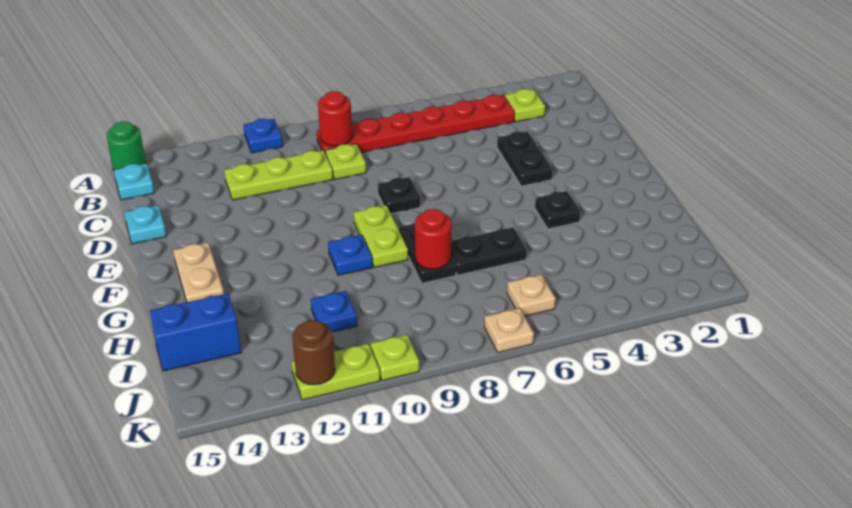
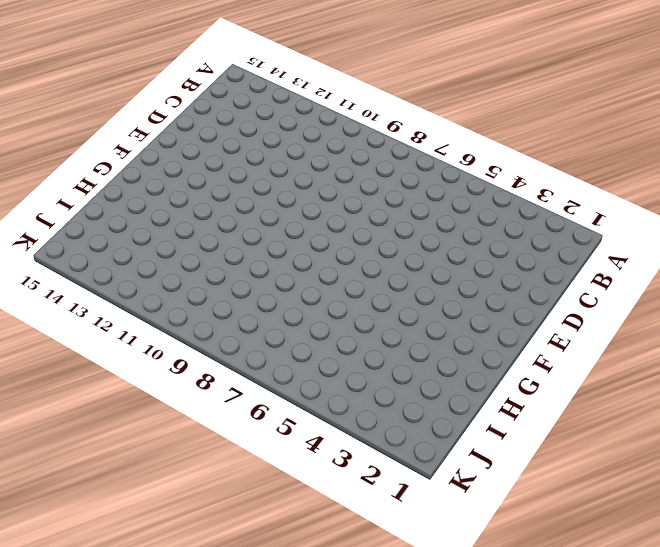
none -> blue 1x1 plate [244,119,283,153]
none -> green 1x1 round brick [107,122,146,170]
none -> lime 1x1 plate [505,89,545,122]

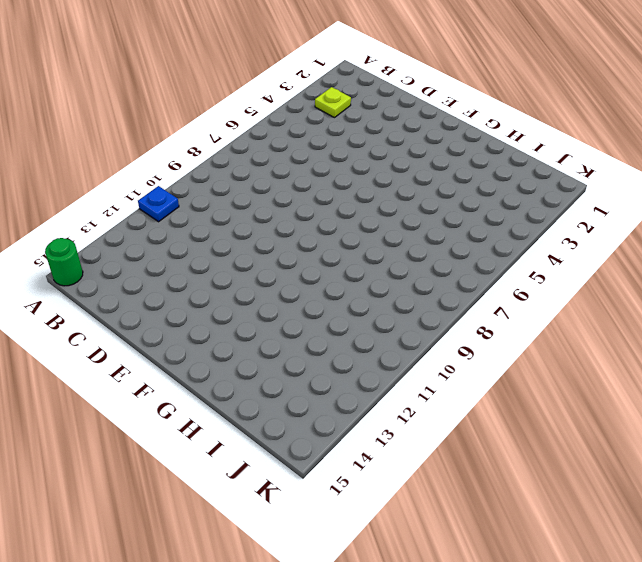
none -> red 1x6 plate [317,95,515,152]
none -> cyan 1x1 plate [114,163,154,200]
none -> lime 1x1 plate [325,144,366,179]

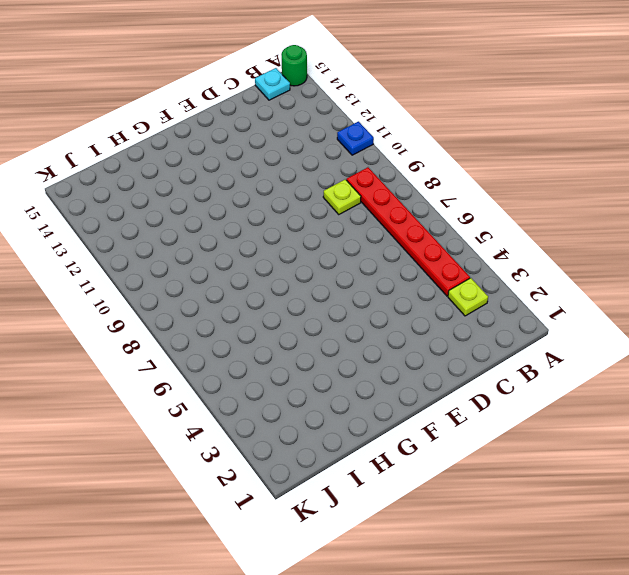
none -> lime 1x3 plate [224,150,333,200]
none -> black 1x2 plate [497,131,553,186]
none -> cyan 1x1 plate [124,205,166,244]

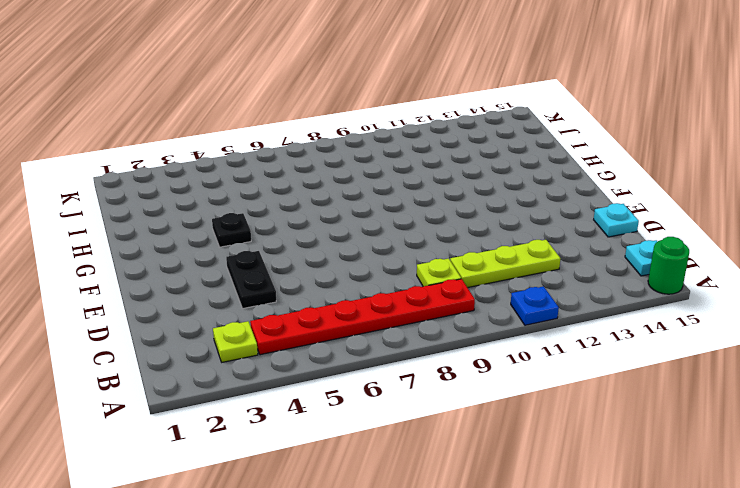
none -> black 1x1 plate [378,177,420,214]
none -> lime 1x2 plate [354,205,408,267]
none -> tan 1x2 plate [173,243,224,302]

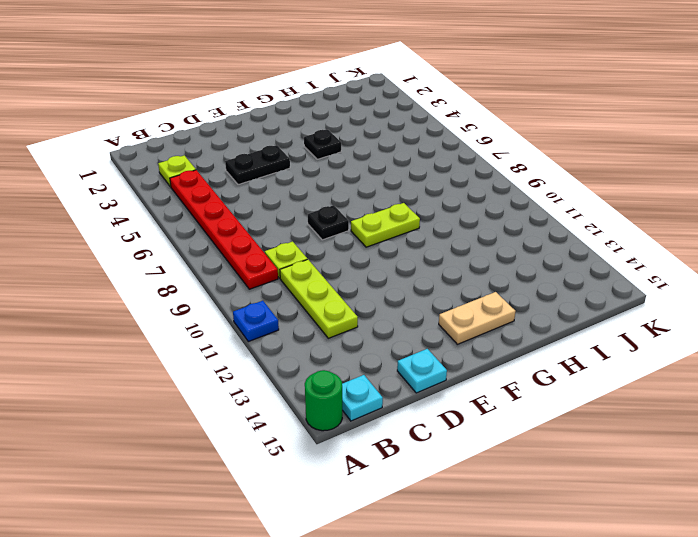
none -> black 1x2 plate [399,223,456,283]
none -> blue 1x1 plate [328,235,372,275]
none -> black 1x2 plate [451,227,527,275]

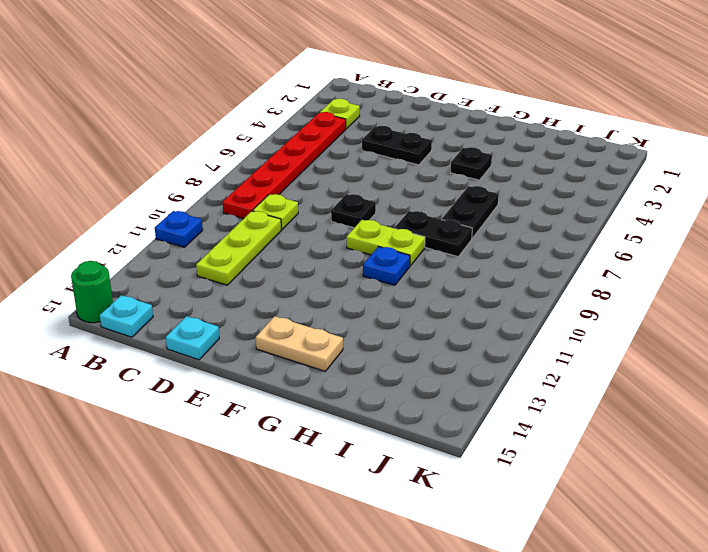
none -> blue 1x1 plate [311,291,357,332]
none -> blue 1x2 brick [150,293,241,371]
none -> tan 1x1 plate [507,274,556,316]

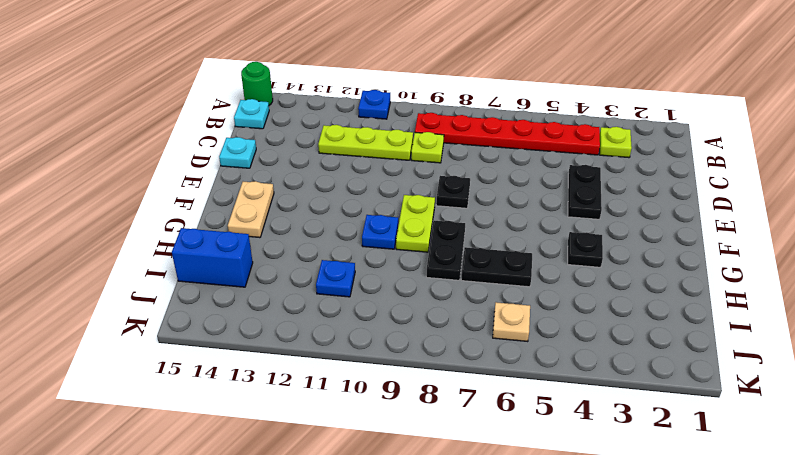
none -> tan 1x1 plate [484,308,534,352]
none -> lime 1x1 plate [370,334,419,381]
none -> lime 1x2 plate [292,344,380,400]

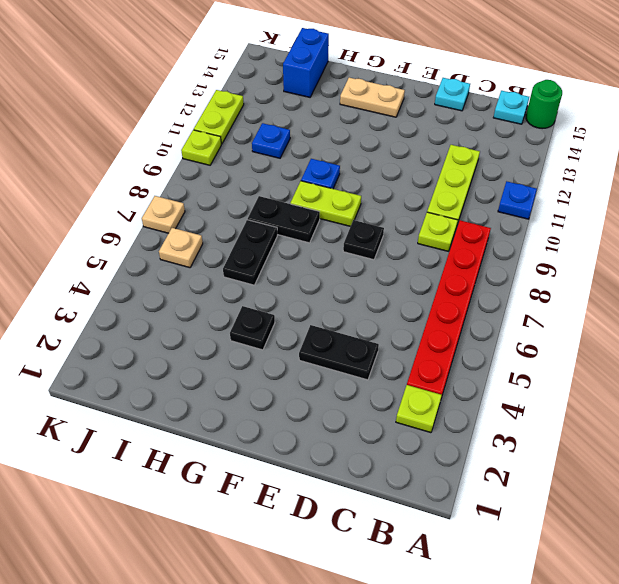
none -> red 1x1 round brick [318,91,352,146]
none -> red 1x1 round brick [415,209,452,269]
none -> brown 1x1 round brick [292,320,335,385]

